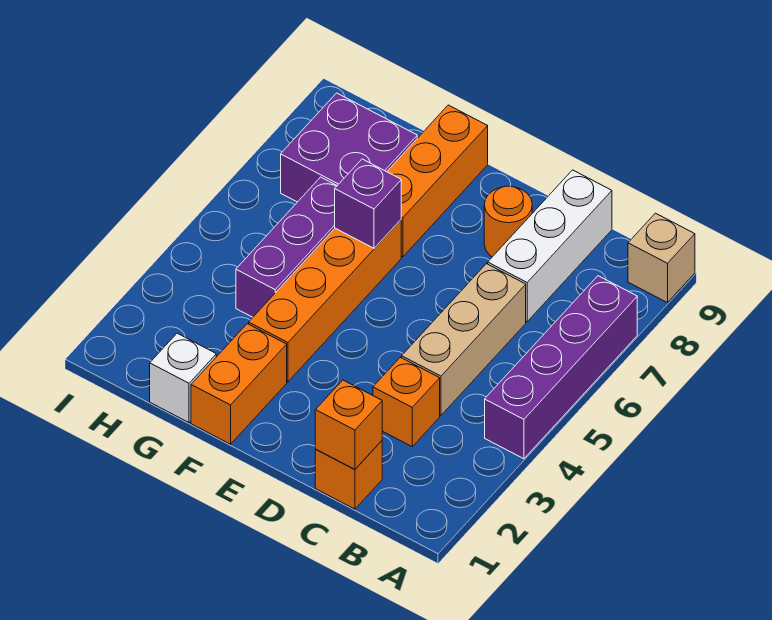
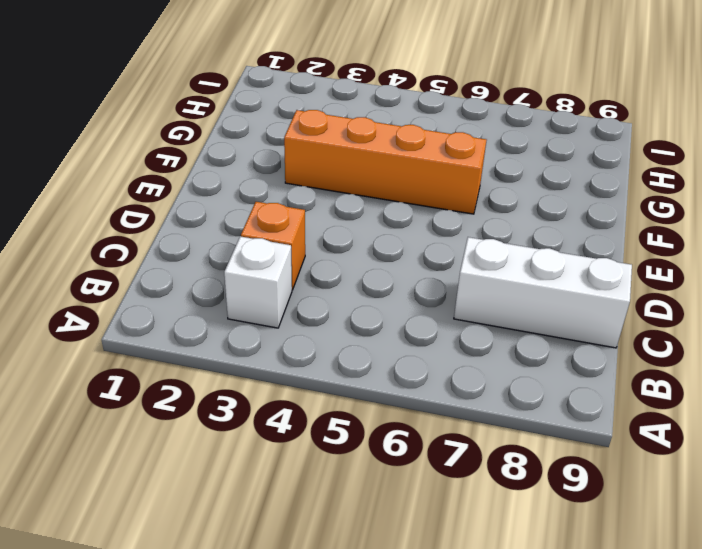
white 1x1 brick [224,236,292,328] -> white 1x1 brick moved to [150,333,216,423]
none -> purple 1x4 brick [485,276,637,459]
none -> tan 1x1 brick [628,213,695,303]
none -> orange 1x1 brick [315,441,382,509]

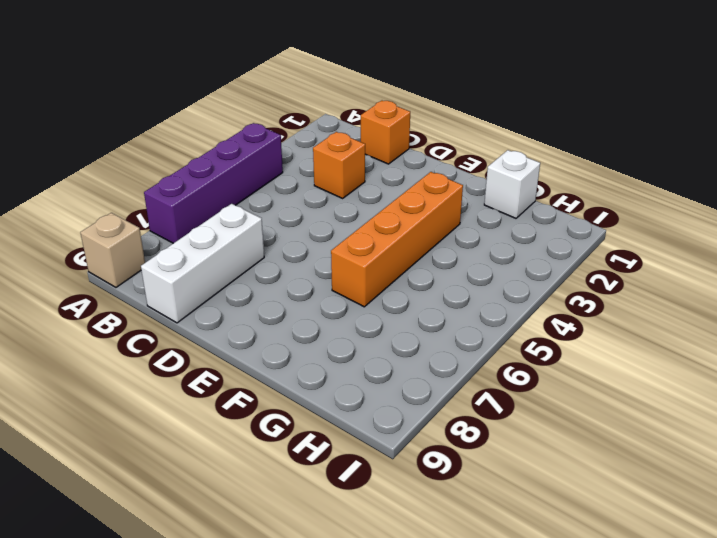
none -> tan 1x3 brick [402,264,526,415]
none -> orange 1x1 round brick [484,186,532,257]
none -> orange 1x2 brick [191,324,287,444]

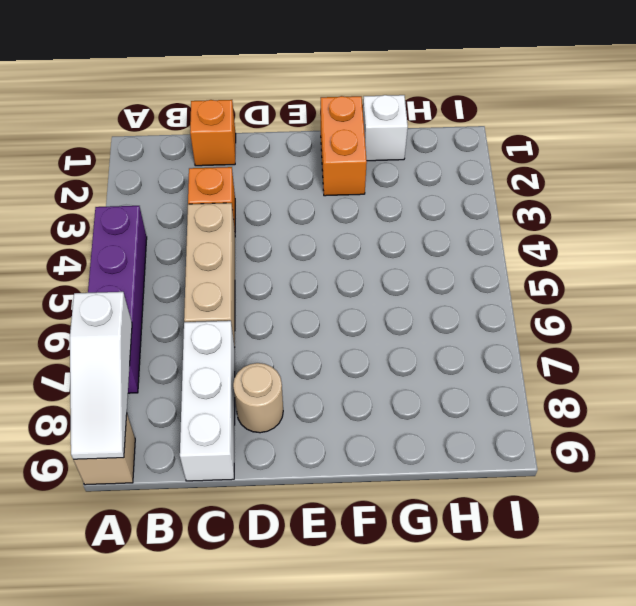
white 1x3 slope [70,292,132,460] -> none
tan 1x1 round brick [233,363,283,433] -> orange 1x1 round brick [484,186,532,257]
none -> orange 1x4 brick [249,220,401,382]
none -> orange 1x3 brick [387,105,488,257]
none -> purple 1x3 brick [236,177,337,317]

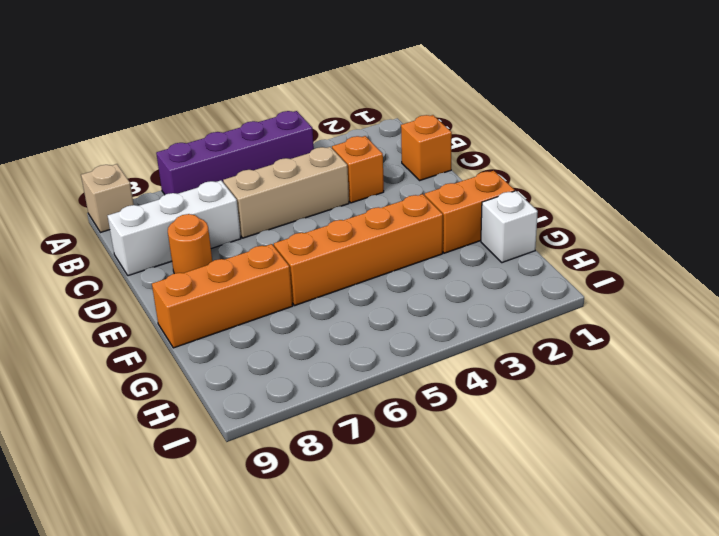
none -> purple 1x3 brick [236,177,337,317]
none -> purple 2x2 brick [281,93,417,202]
none -> orange 1x1 brick [315,380,382,470]

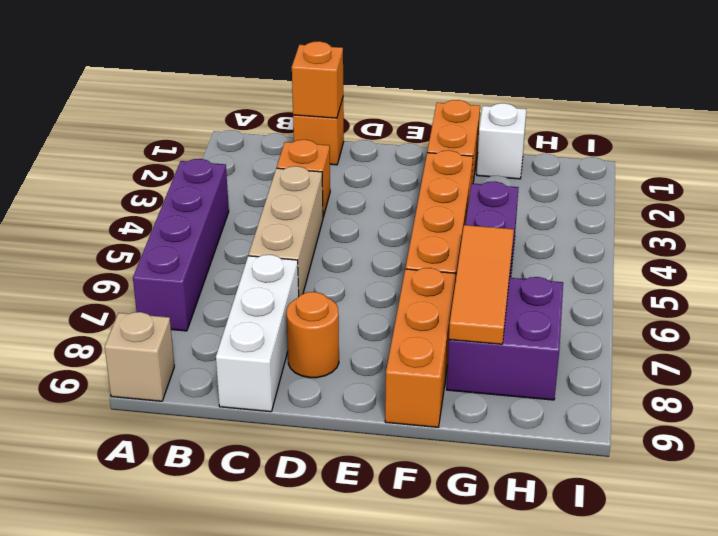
orange 1x3 tile [449,225,514,344] -> none
none -> purple 1x1 brick [335,159,401,248]

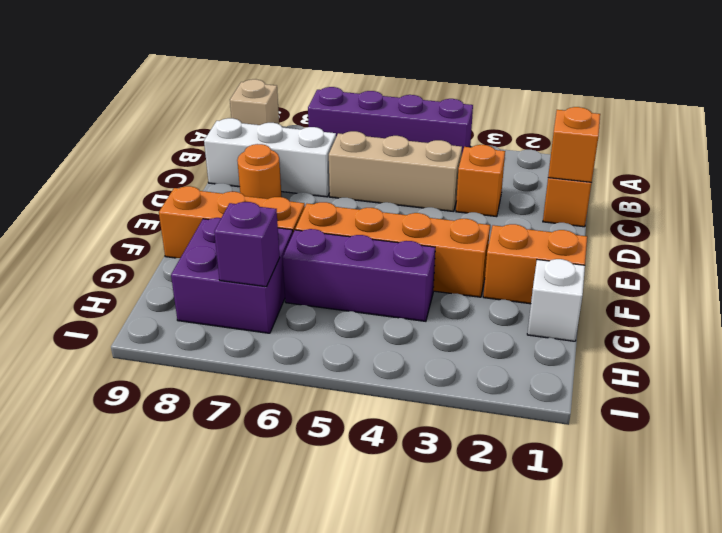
purple 1x1 brick [214,202,280,287] -> purple 1x1 brick moved to [335,159,401,248]

